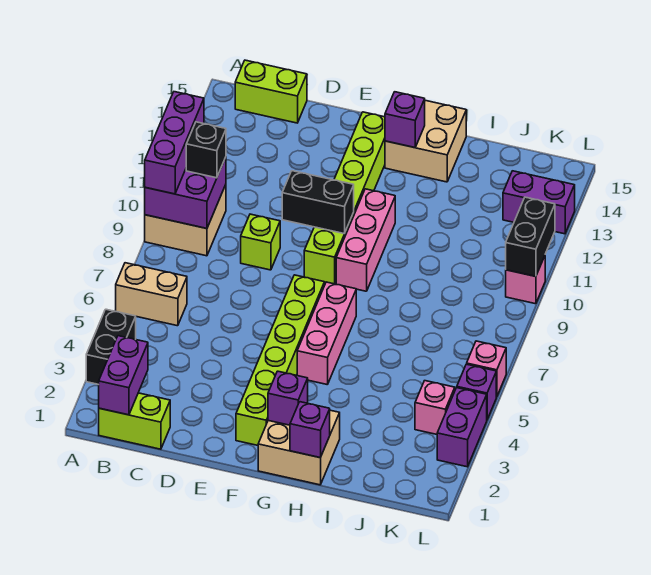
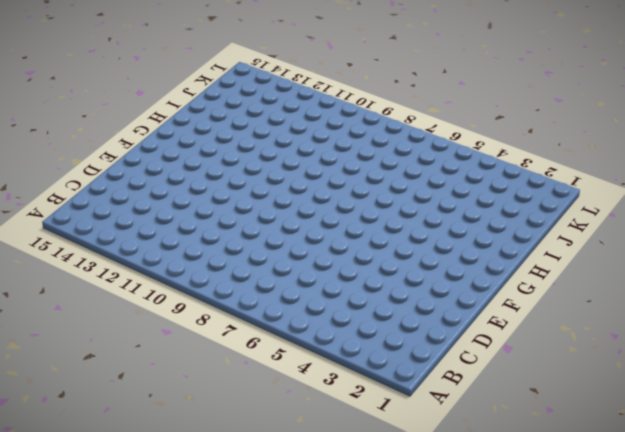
none -> black 1x2 brick [86,309,136,385]
none -> tan 1x2 brick [116,263,187,326]
none -> tan 2x2 brick [145,185,226,256]

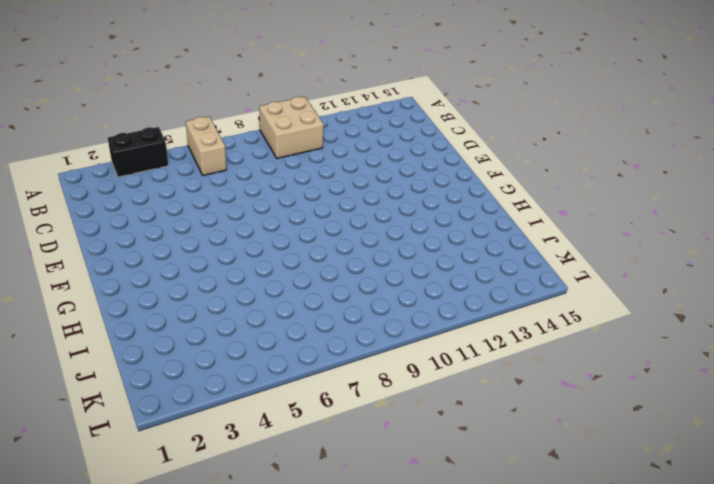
none -> lime 1x2 brick [99,393,170,449]
none -> lime 1x2 brick [235,60,307,123]
none -> lime 1x1 brick [241,214,280,270]

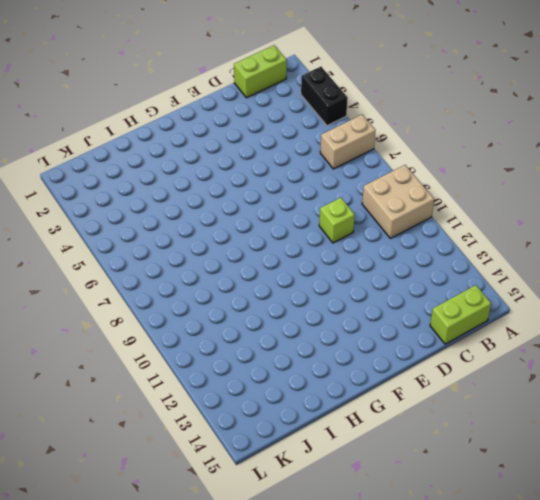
none -> lime 1x6 brick [236,275,325,445]
none -> lime 1x6 brick [304,112,385,284]
none -> tan 2x2 brick [258,410,340,485]

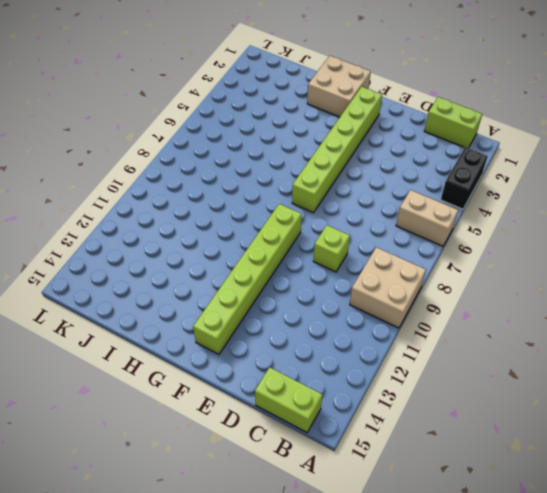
none -> pink 1x3 brick [297,282,356,385]
none -> pink 1x3 brick [336,189,395,291]
none -> tan 2x2 brick [385,100,466,182]

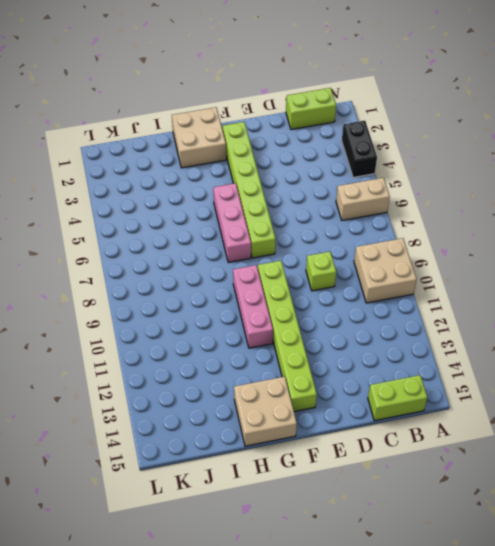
none -> pink 1x1 brick [415,381,455,434]
none -> purple 1x2 brick [503,171,575,234]
none -> purple 1x2 brick [437,388,487,467]

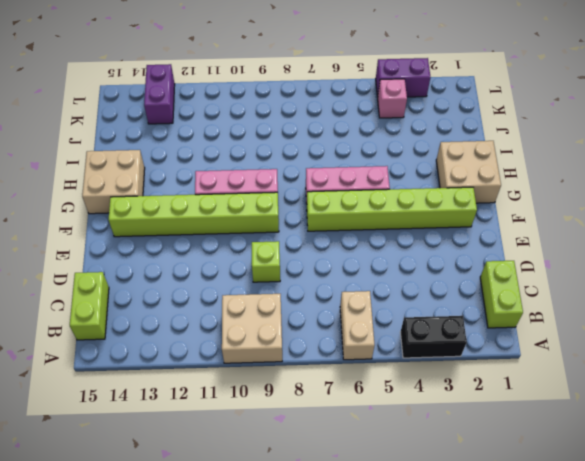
none -> purple 1x1 brick [457,364,496,419]
none -> pink 1x1 brick [467,341,506,397]
none -> pink 1x1 brick [506,256,545,304]

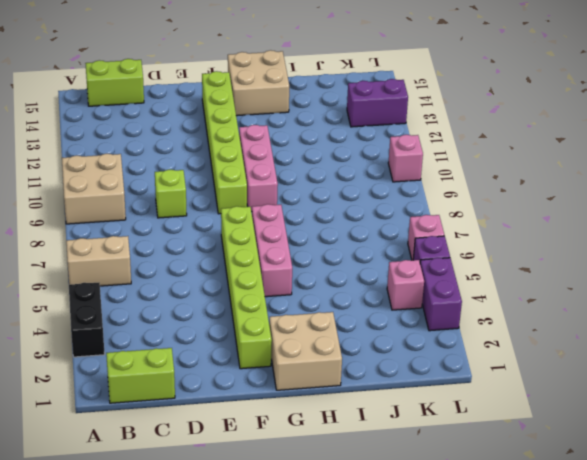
none -> purple 2x2 brick [145,157,226,228]
none -> purple 1x2 brick [99,336,148,415]
none -> black 1x2 brick [282,171,354,234]

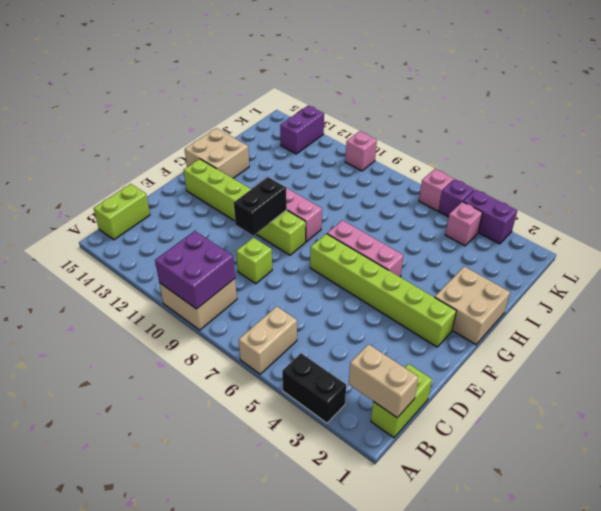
tan 1x2 brick [349,344,419,418] -> purple 1x2 brick [99,336,148,415]
none -> purple 1x1 brick [268,371,308,425]
none -> purple 1x1 brick [385,92,425,148]
none -> purple 1x1 brick [290,402,330,458]

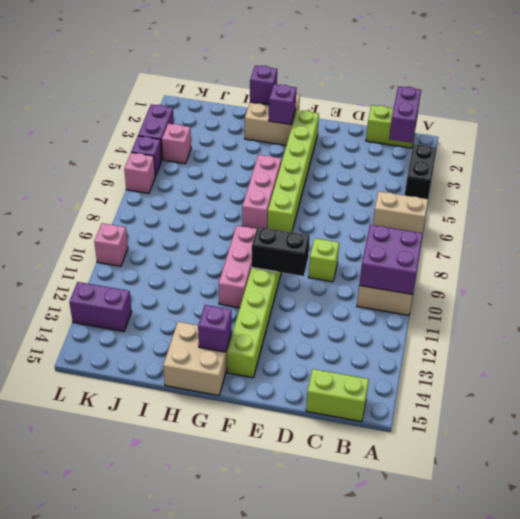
none -> black 1x2 brick [506,197,555,276]
none -> purple 1x3 brick [145,92,204,194]
none -> black 1x1 brick [186,122,226,178]

